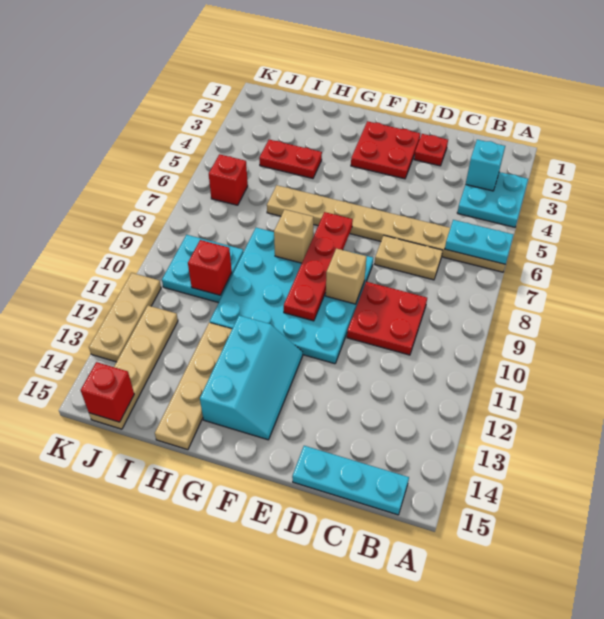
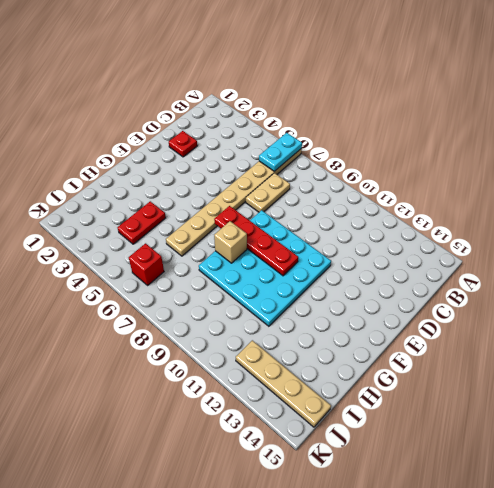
none -> cyan 2x2 plate [457,172,528,227]
none -> cyan 1x3 plate [292,446,409,515]
none -> red 2x2 plate [347,282,427,355]

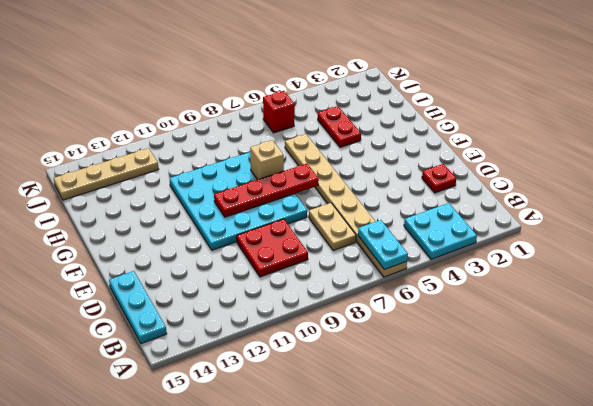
none -> red 2x2 plate [351,121,420,179]
none -> cyan 2x3 slope [200,315,303,440]
none -> tan 1x4 plate [155,323,232,450]

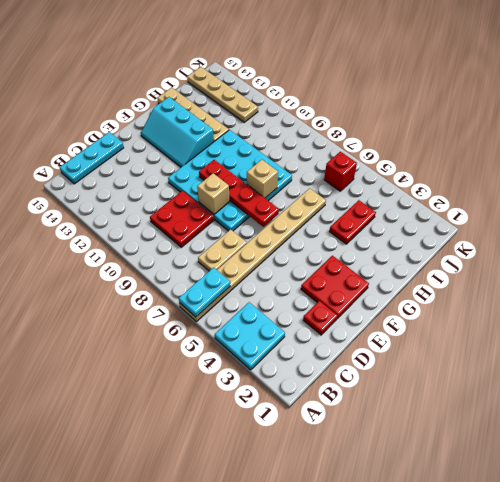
none -> cyan 2x2 plate [162,235,243,303]
none -> tan 1x3 plate [89,273,161,362]
none -> cyan 1x1 brick [466,140,505,191]

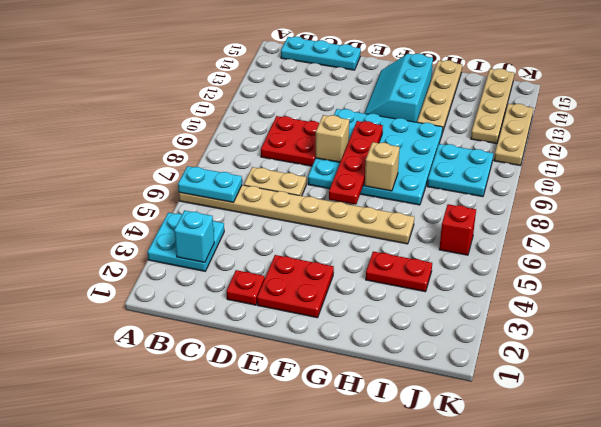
none -> red 1x1 brick [188,240,232,295]
none -> red 1x1 brick [81,362,134,422]

